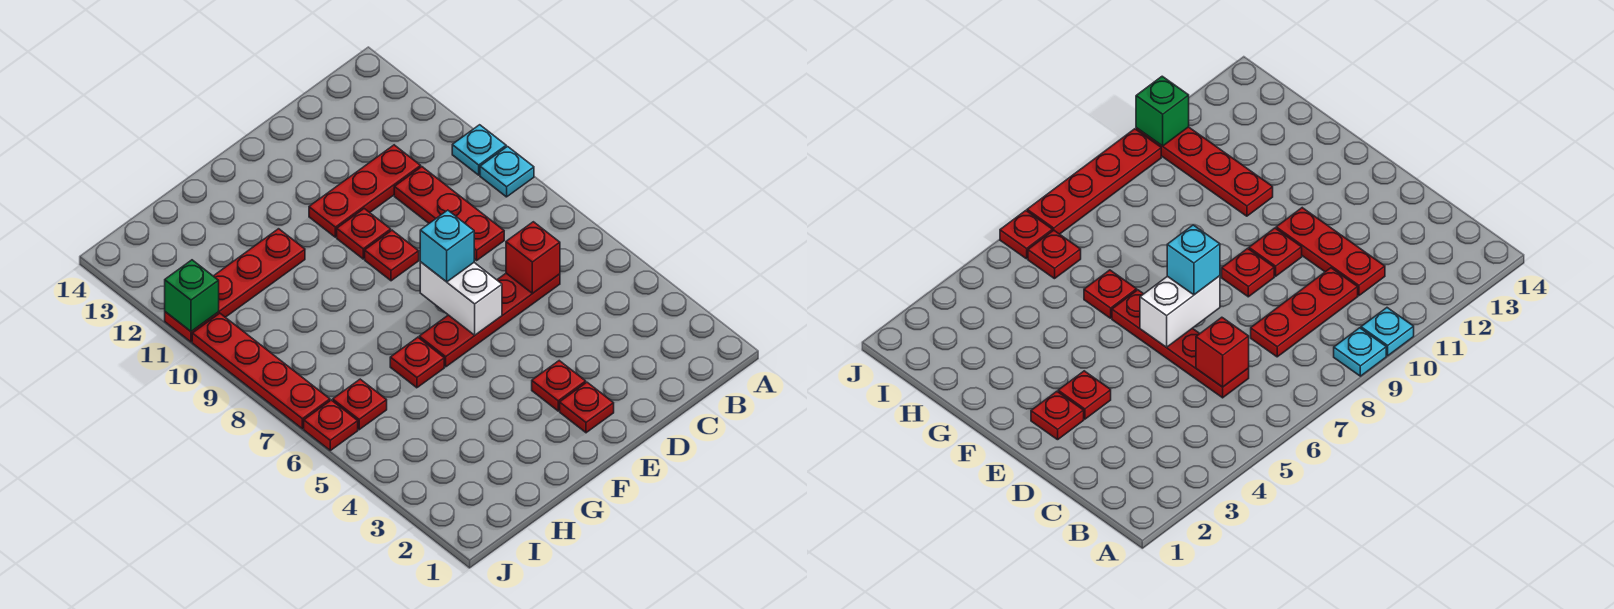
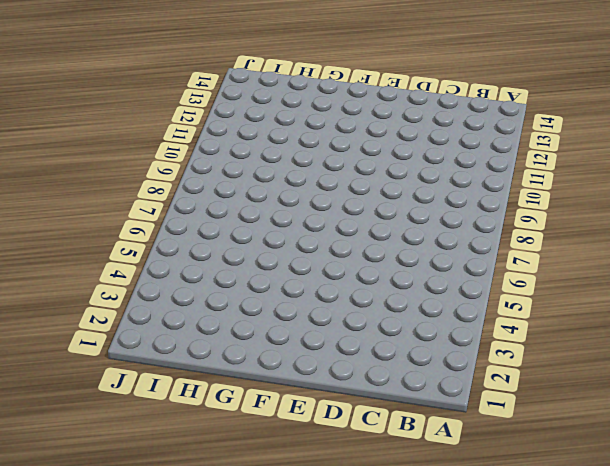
none -> cyan 1x1 plate [480,147,534,197]
none -> cyan 1x1 plate [452,125,506,175]
none -> red 1x4 plate [419,273,560,367]

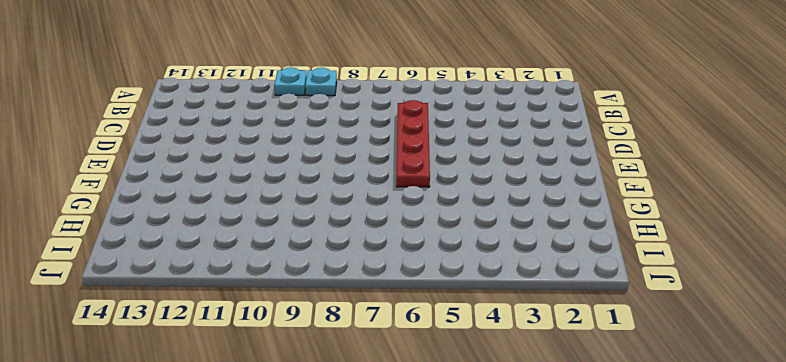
none -> red 1x3 plate [394,167,504,260]
none -> red 1x3 plate [309,145,421,237]
none -> red 1x1 plate [560,382,614,433]

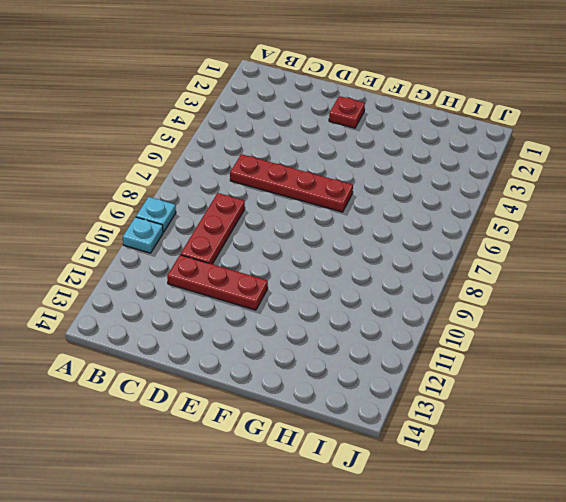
none -> red 1x1 plate [532,361,586,411]
none -> red 1x1 plate [365,230,419,281]
none -> red 1x1 plate [337,209,391,259]

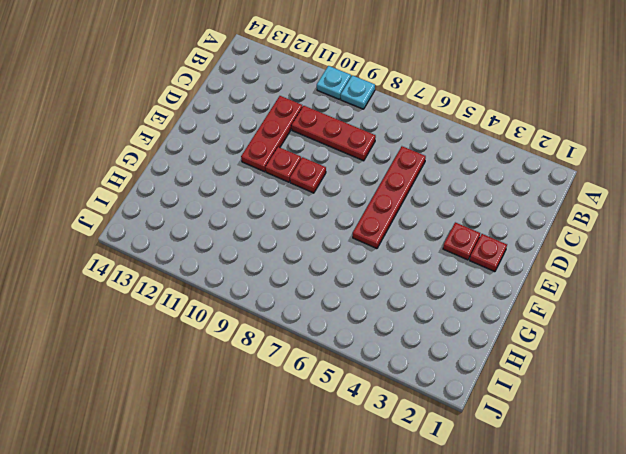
none -> red 1x1 plate [390,337,444,388]
none -> red 1x4 plate [165,229,305,342]
none -> red 1x1 plate [333,379,387,430]

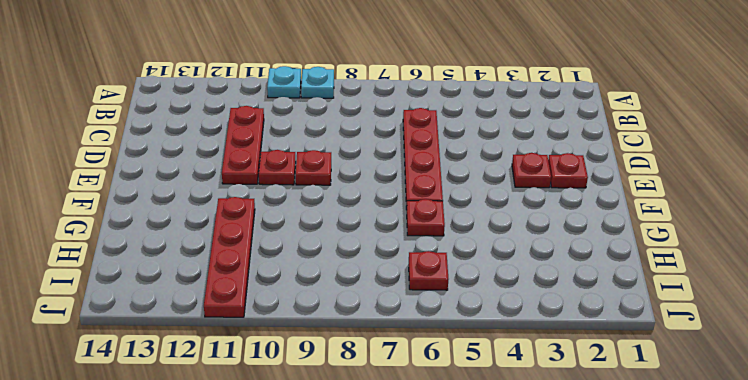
none -> red 1x3 plate [394,167,504,260]
none -> red 1x1 plate [304,400,358,450]
none -> red 1x4 plate [192,313,330,429]

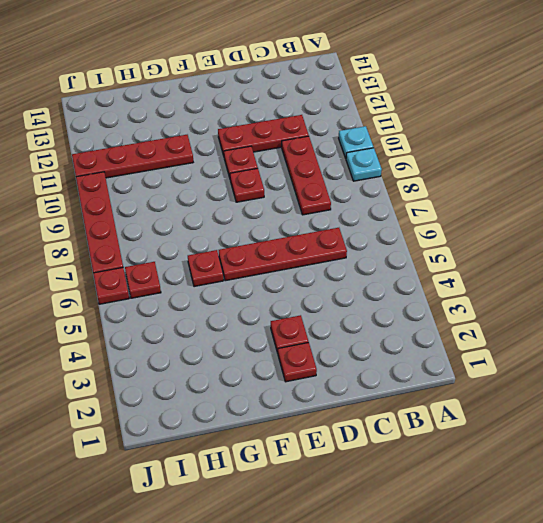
none -> red 1x1 brick [506,222,560,293]
none -> white 1x2 brick [420,262,502,335]
none -> green 1x1 brick [165,260,219,331]

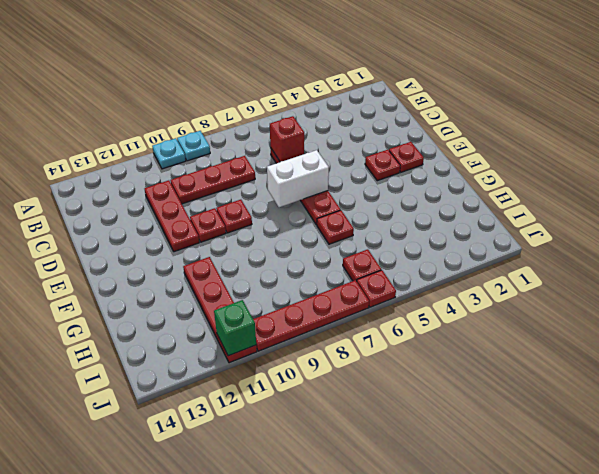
none -> cyan 1x1 brick [420,210,474,282]

